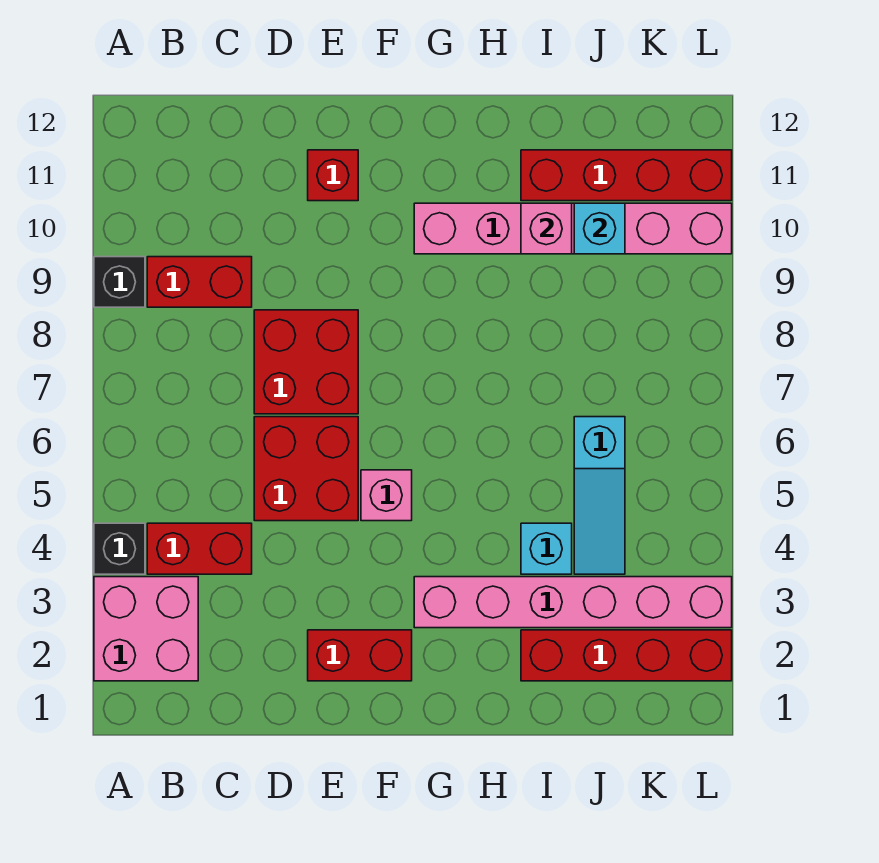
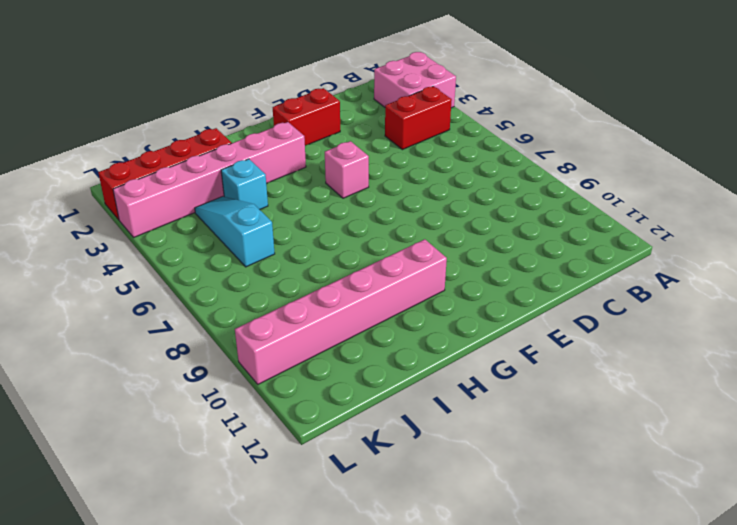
none -> black 1x1 brick [94,523,145,574]
none -> black 1x1 brick [94,257,145,307]
none -> red 1x2 brick [147,257,252,307]

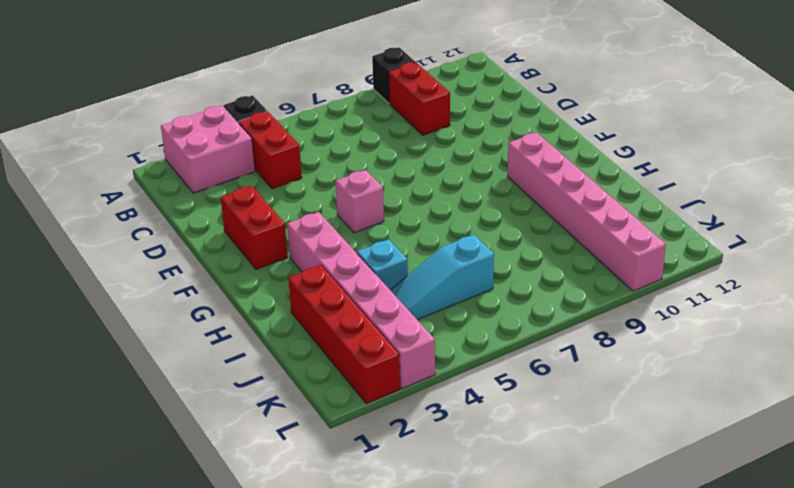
none -> red 2x2 brick [254,417,358,521]
none -> red 2x2 brick [254,310,358,414]
none -> red 1x1 brick [308,150,358,201]

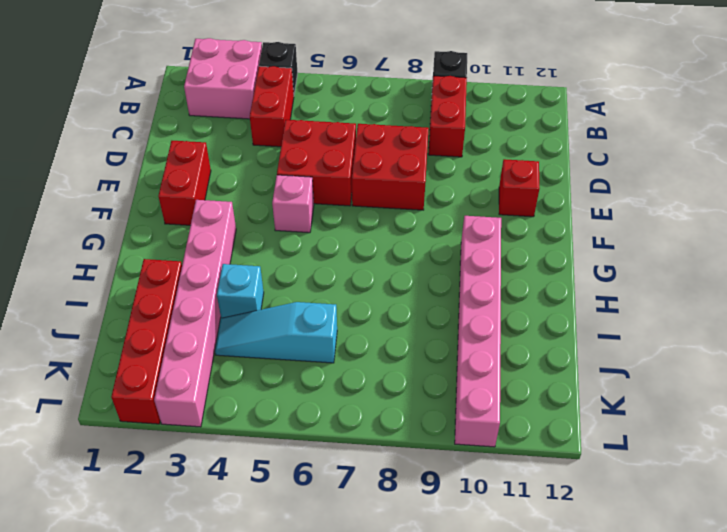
none -> red 1x4 brick [521,150,732,201]
none -> pink 1x1 brick [521,203,572,254]
none -> cyan 1x1 brick [574,203,625,254]

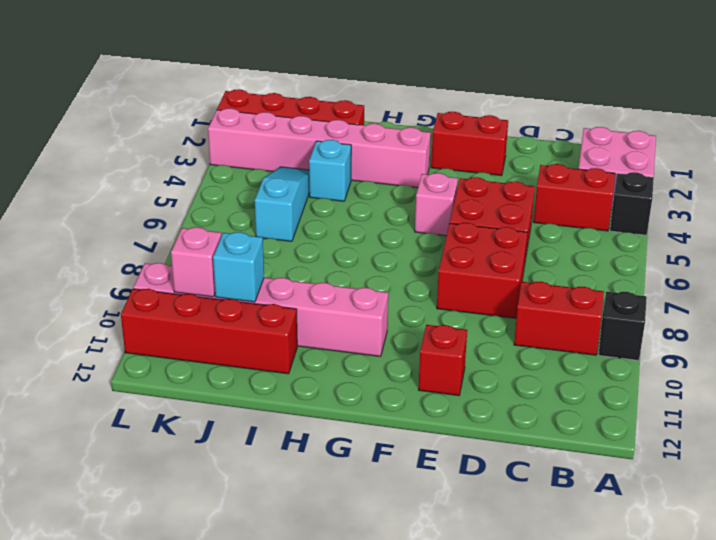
pink 1x1 brick [171,227,221,297] -> pink 1x1 brick moved to [521,203,572,254]

